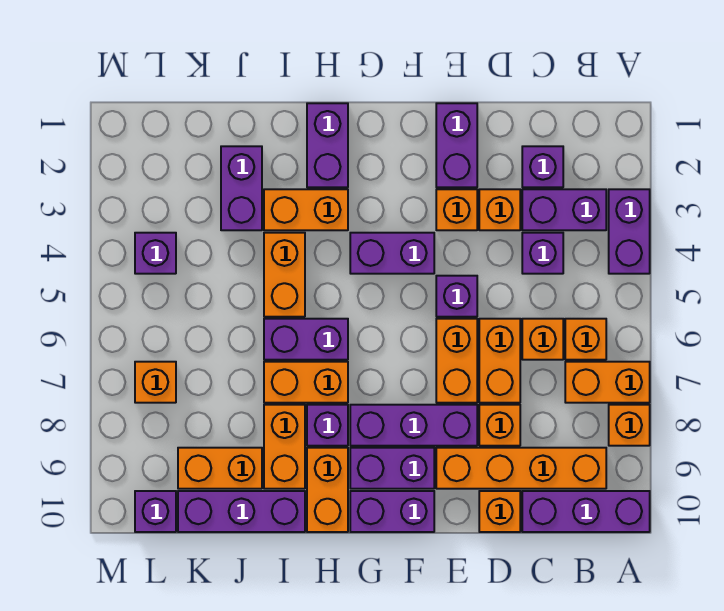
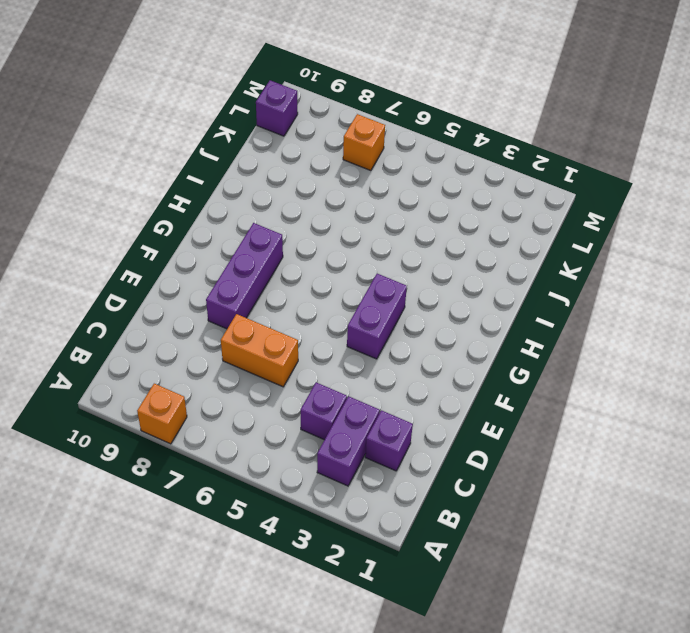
none -> purple 1x2 brick [609,189,650,274]
none -> orange 1x2 brick [565,362,650,403]
none -> purple 1x3 brick [522,491,650,532]
none -> orange 1x1 brick [565,319,606,360]

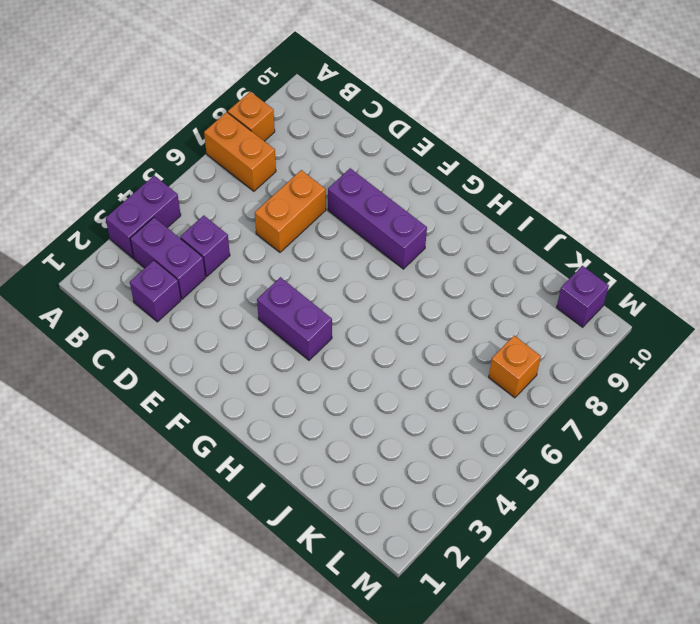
none -> purple 1x3 brick [522,491,650,532]
none -> orange 1x1 brick [565,319,606,360]
none -> orange 1x4 brick [436,448,606,489]
none -> orange 1x1 brick [522,319,563,360]

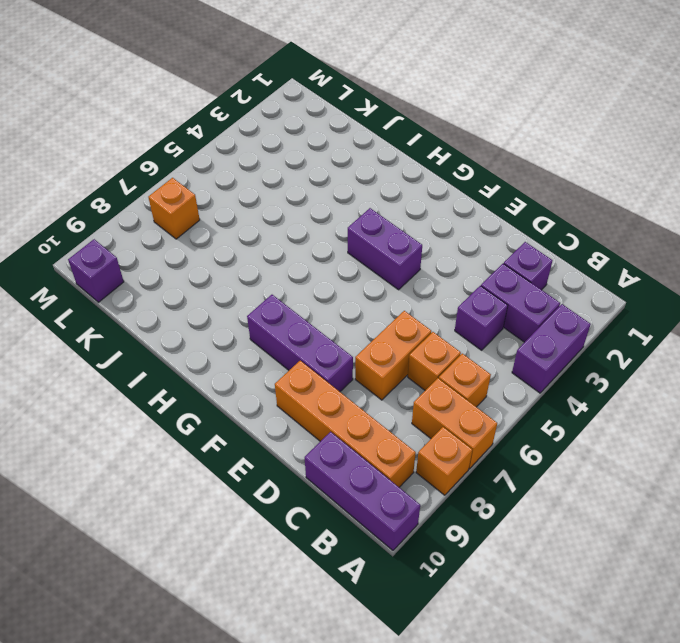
none -> orange 1x1 brick [479,189,520,230]
none -> orange 1x1 brick [479,405,520,446]
none -> orange 1x1 brick [479,491,520,532]
none -> purple 1x2 brick [436,103,477,187]

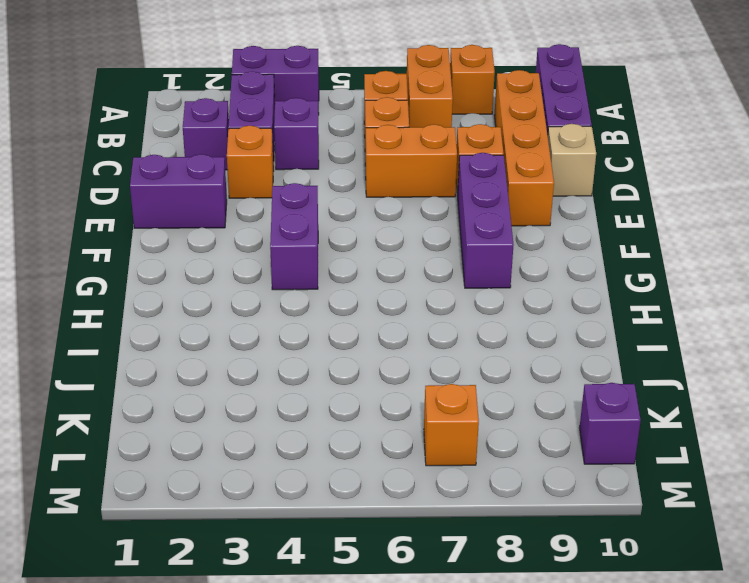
tan 1x1 brick [548,124,596,196] -> orange 1x1 brick [479,491,520,532]
none -> orange 1x1 brick [436,189,477,230]
none -> purple 1x1 brick [436,276,477,317]
none -> orange 1x2 brick [436,319,477,403]
none -> purple 1x2 brick [350,448,434,489]

